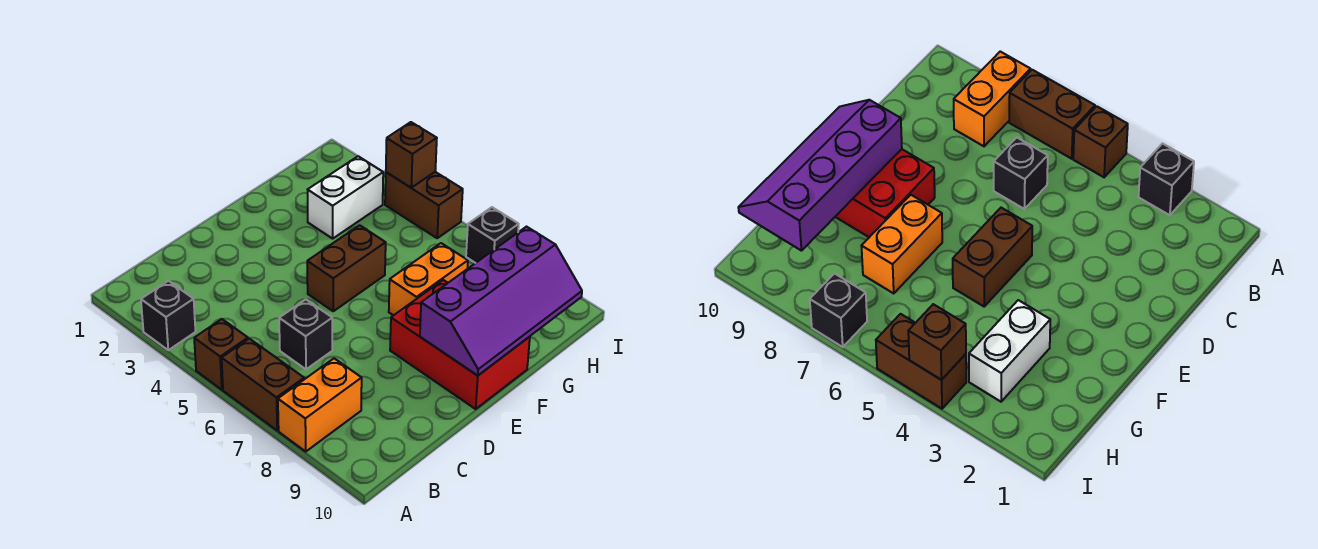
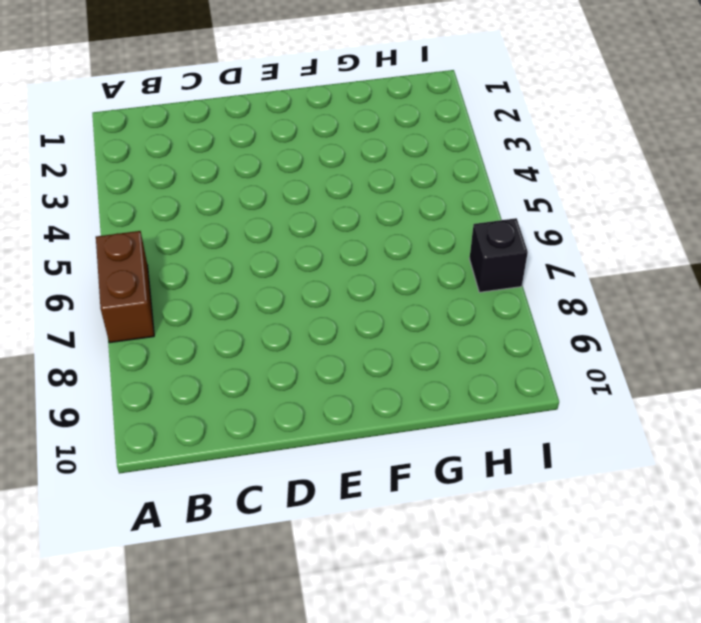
none -> black 1x1 brick [141,281,196,350]
none -> brown 1x1 brick [194,319,248,390]
none -> orange 1x2 brick [278,358,362,451]

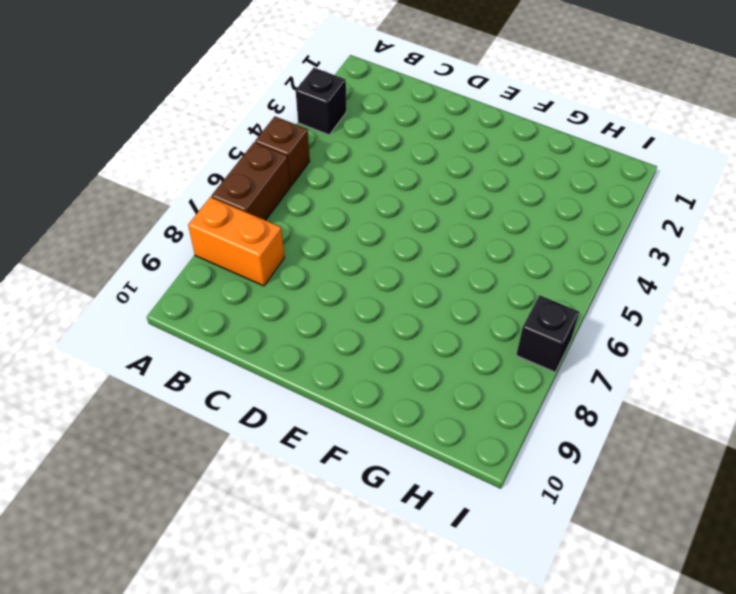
none -> black 1x1 brick [279,299,332,369]
none -> brown 1x2 brick [307,225,386,311]
none -> red 2x3 brick [390,280,530,409]

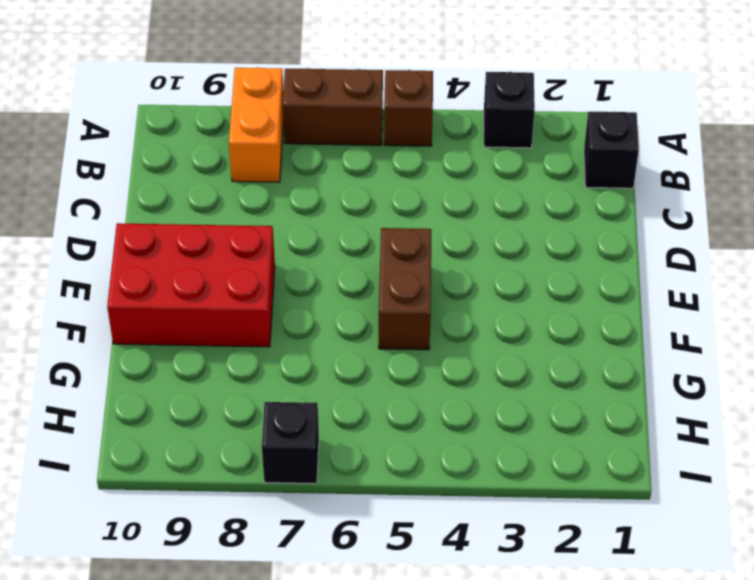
black 1x1 brick [584,112,639,188] -> black 1x1 brick moved to [279,299,332,369]
none -> orange 1x2 brick [389,243,468,315]
none -> white 1x2 brick [308,156,383,239]
none -> brown 1x2 brick [385,172,463,238]

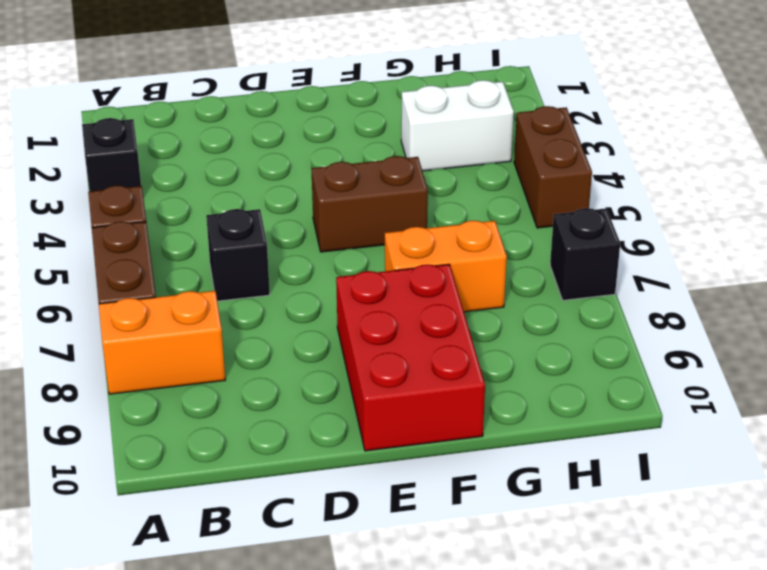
none -> purple 2x4 slope [420,227,582,375]
none -> brown 1x1 brick [386,122,437,188]

